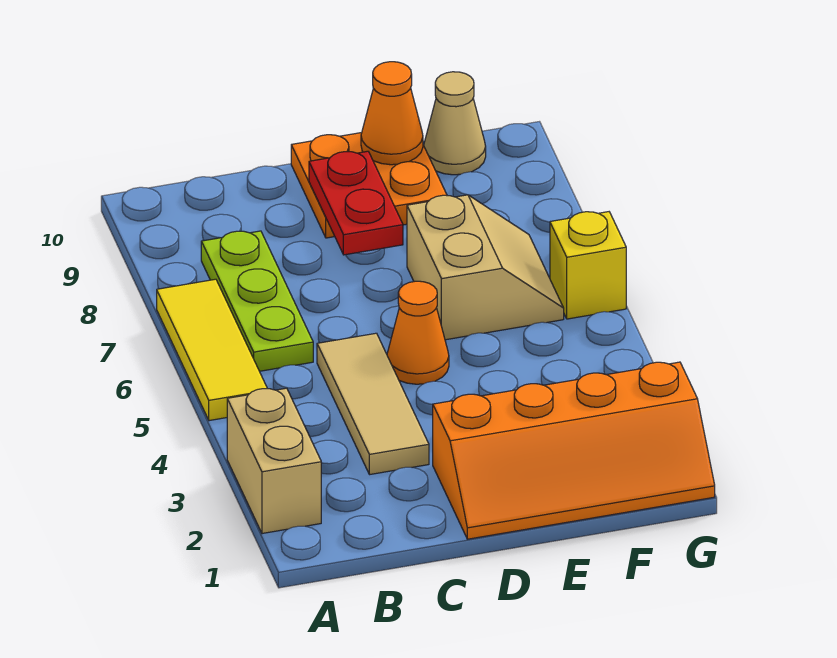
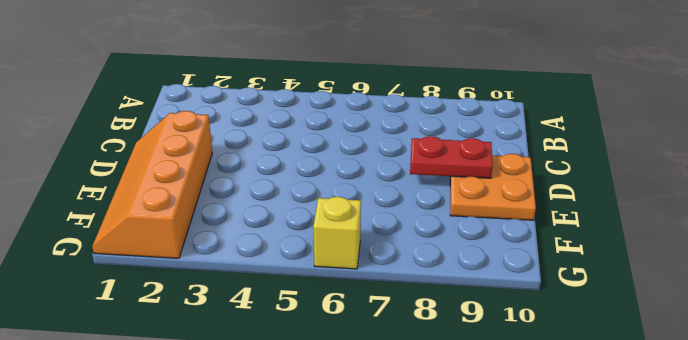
none -> tan 1x2 brick [227,388,321,534]
none -> yellow 1x3 tile [157,279,267,421]
none -> lime 1x3 plate [201,231,313,371]

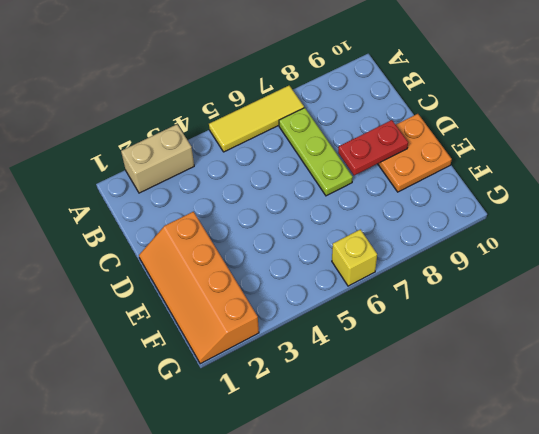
lime 1x3 plate [279,108,353,196] -> lime 1x3 plate turned to [201,231,313,371]
none -> tan 1x3 tile [317,333,429,475]
none -> orange 1x1 cone [387,281,449,384]
none -> tan 2x2 slope [407,195,564,340]

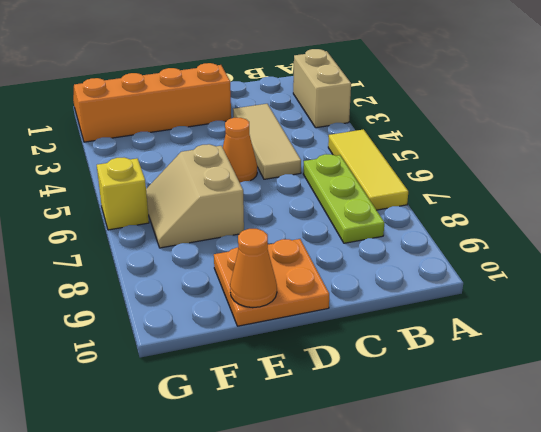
none -> tan 1x1 cone [424,72,486,175]
none -> red 1x2 plate [309,151,403,255]

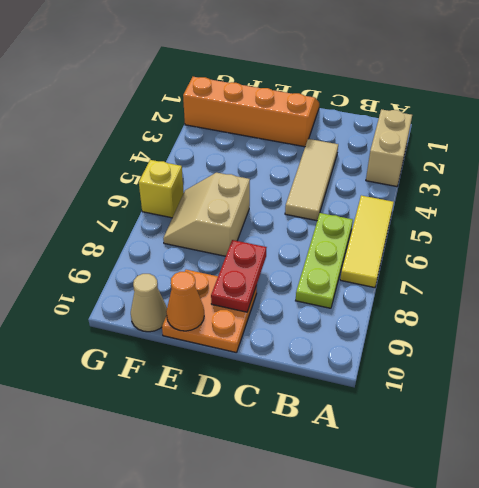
none -> orange 1x1 cone [387,281,449,384]

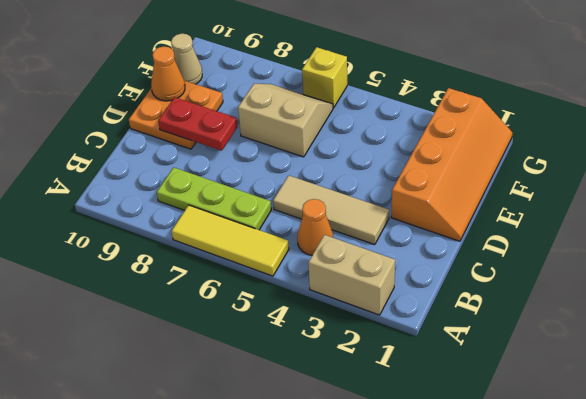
orange 1x1 cone [297,199,333,255] -> orange 1x1 cone moved to [387,281,449,384]

